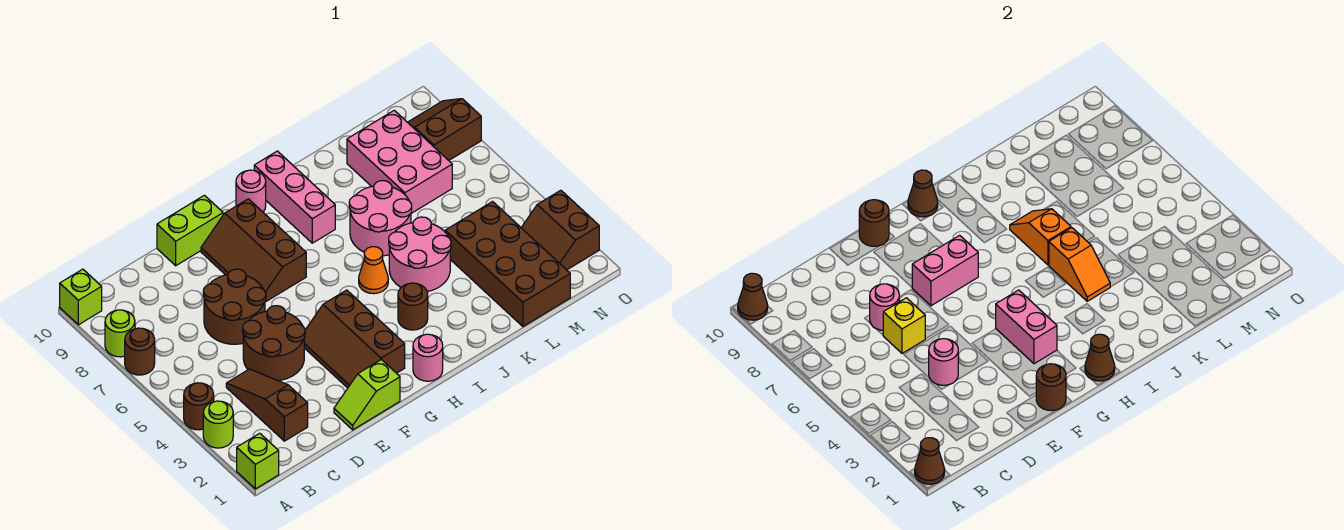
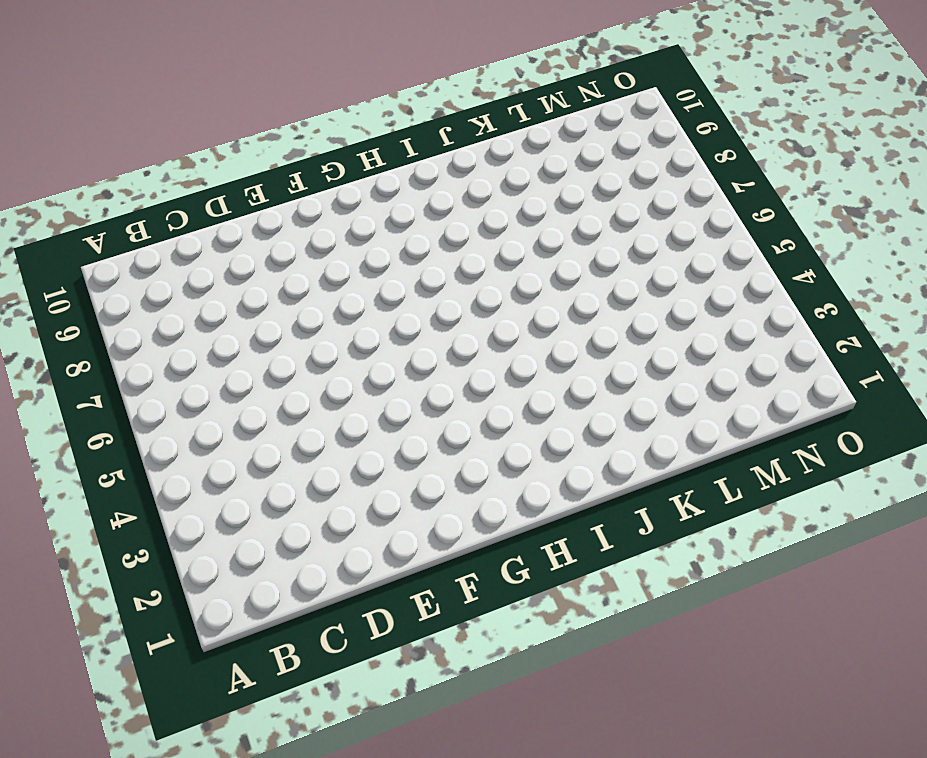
none -> lime 1x1 brick [237,433,279,489]
none -> lime 1x1 round brick [203,401,233,448]
none -> brown 1x1 round brick [184,383,214,430]
none -> brown 1x1 round brick [125,328,155,375]

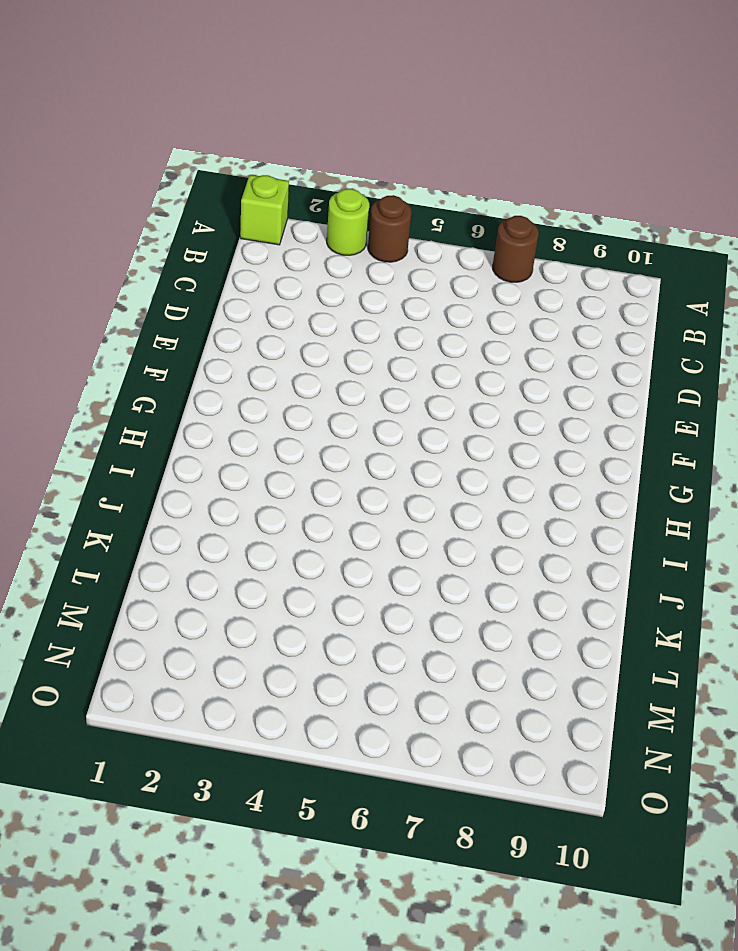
none -> lime 1x1 round brick [105,310,135,357]
none -> lime 1x1 brick [60,269,102,325]
none -> brown 1x3 slope [226,369,308,441]
none -> brown 2x2 round brick [243,306,305,381]

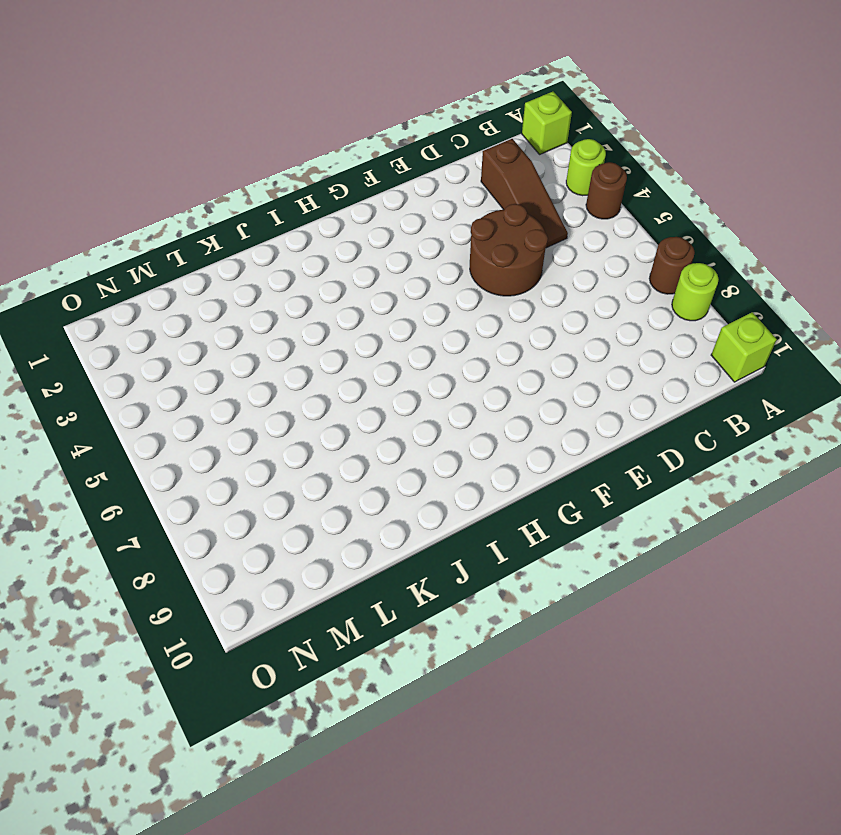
none -> brown 2x2 round brick [203,269,266,344]
none -> lime 1x2 slope [334,360,400,430]
none -> lime 1x2 brick [157,195,223,266]
none -> brown 2x3 slope [304,290,405,388]

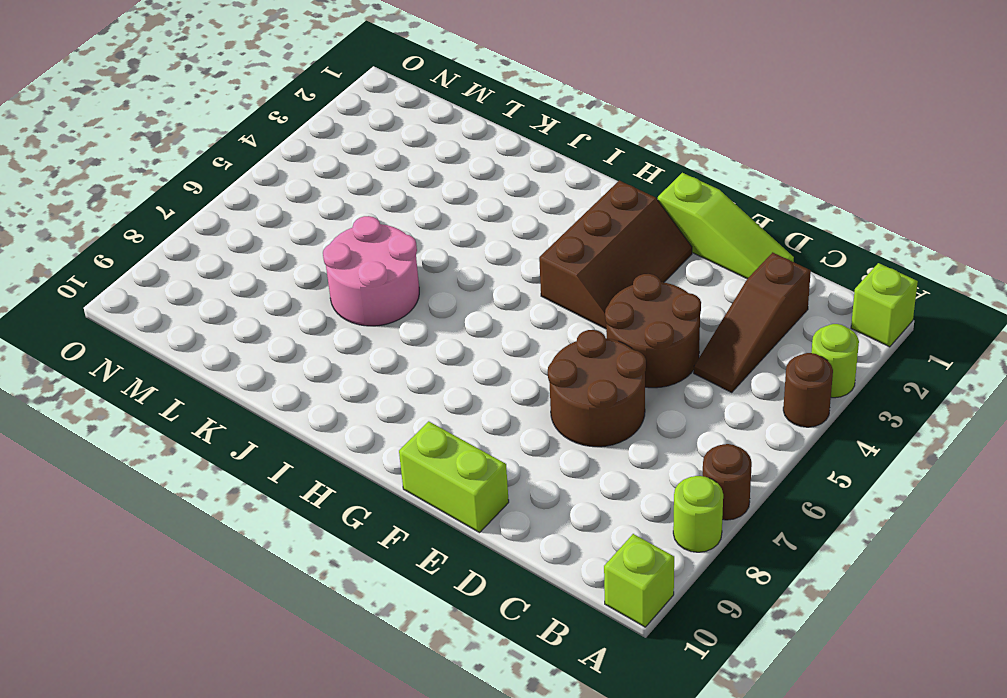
lime 1x3 slope [658,173,794,279] -> lime 1x2 slope [334,360,400,430]
none -> brown 2x3 slope [201,199,306,302]
none -> pink 1x1 round brick [413,334,443,381]
none -> pink 1x1 round brick [236,170,266,212]
none -> brown 1x1 round brick [398,283,428,330]

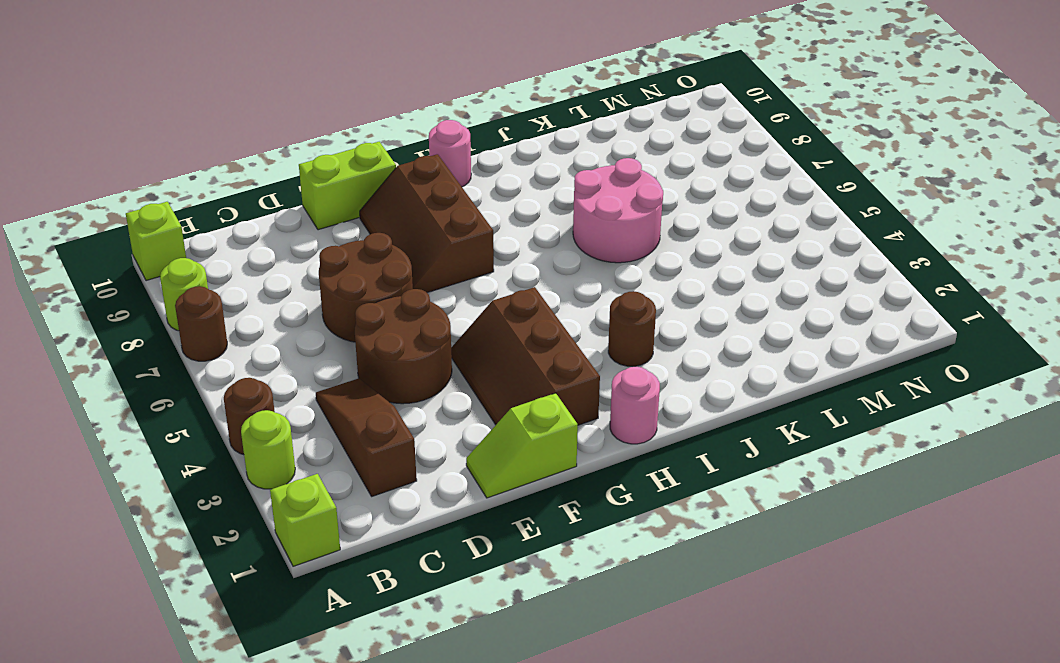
none -> orange 1x1 cone [359,247,388,294]
none -> pink 1x3 brick [254,151,335,243]
none -> pink 2x2 round brick [389,217,451,292]
none -> brown 2x4 brick [445,202,570,326]

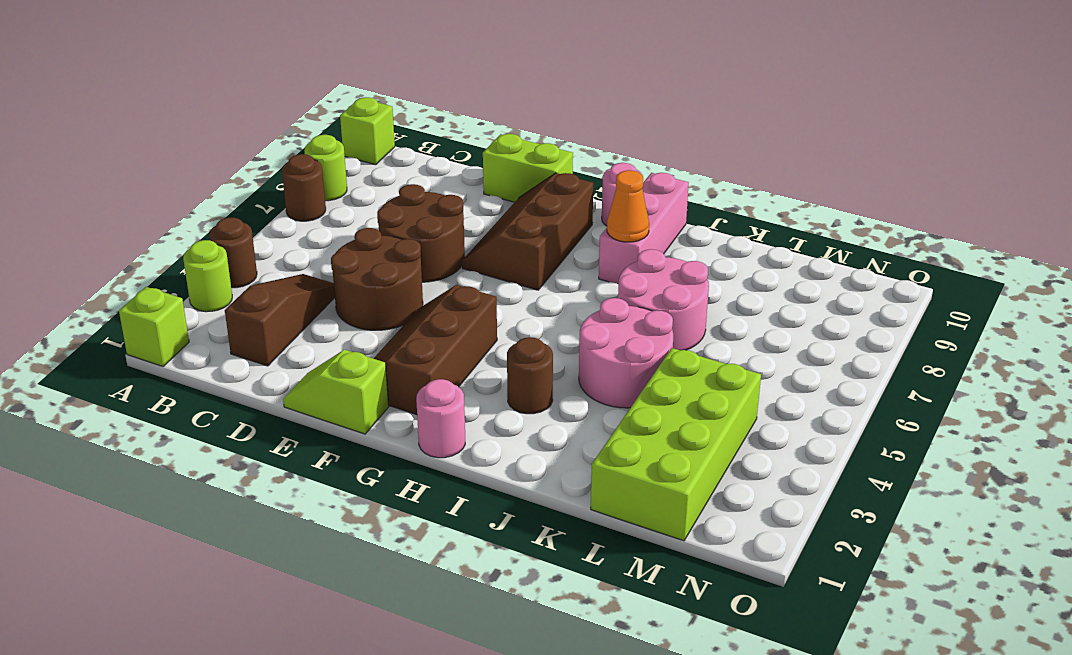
orange 1x1 cone [607,170,649,242] -> orange 1x1 cone moved to [359,247,388,294]
lime 2x4 brick [591,348,761,541] -> brown 2x4 brick [445,202,570,326]
none -> pink 2x3 brick [347,110,452,213]
none -> brown 2x2 slope [521,190,599,270]
none -> brown 2x2 slope [408,99,481,160]
none -> brown 1x1 cone [915,438,945,484]

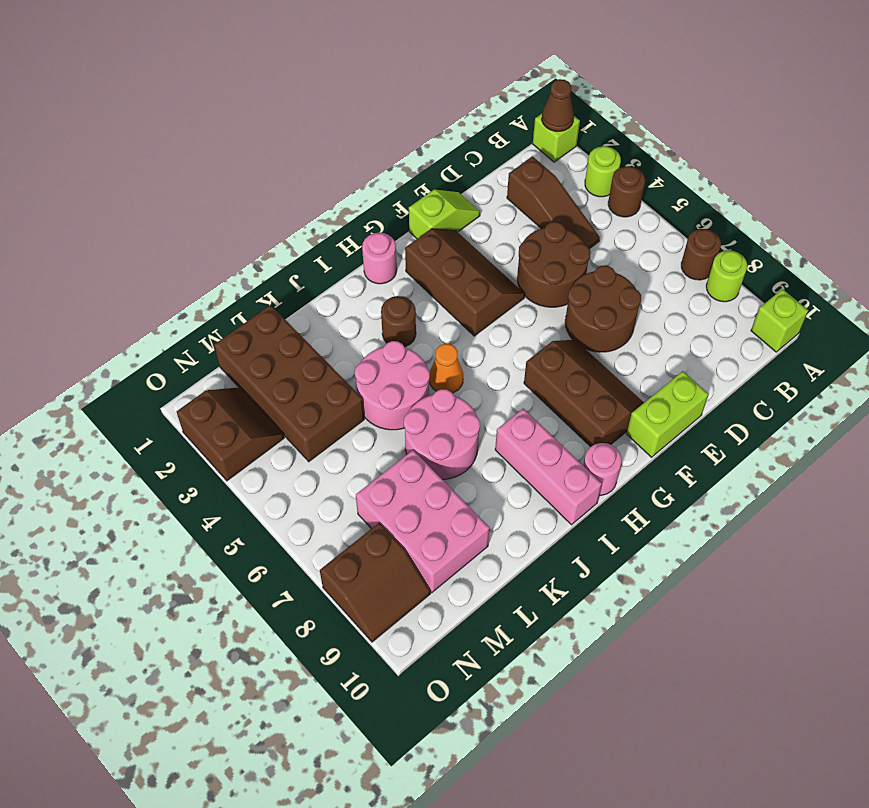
none -> brown 1x1 cone [738,273,768,320]
none -> pink 1x1 round brick [929,339,958,385]
none -> yellow 1x1 brick [883,298,925,353]
none -> pink 1x1 round brick [870,284,899,330]

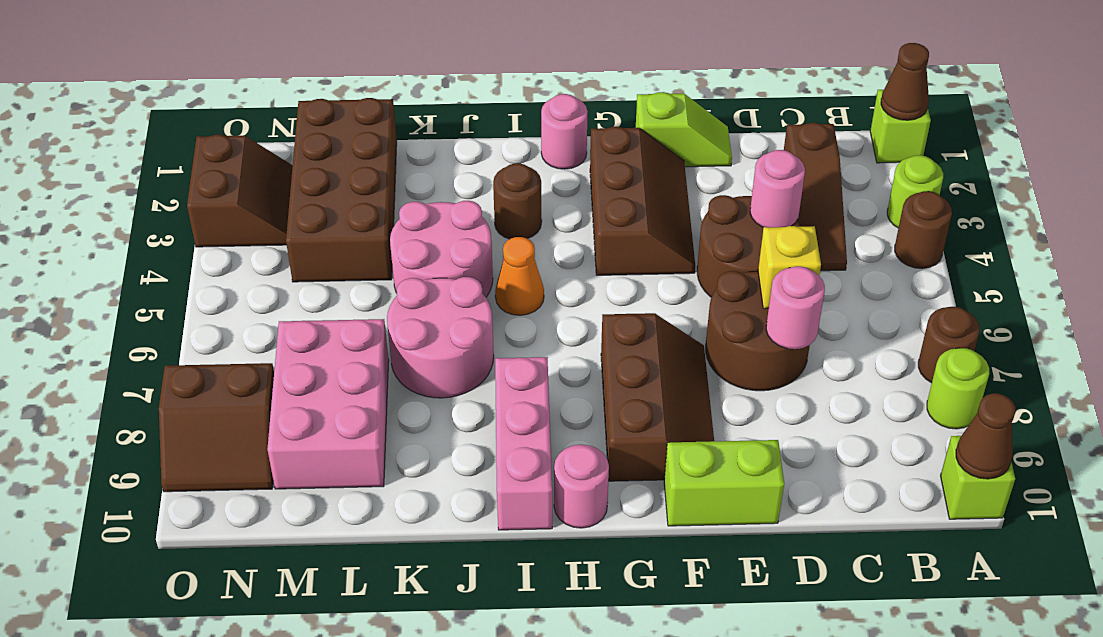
none -> brown 1x1 round brick [1036,364,1066,411]
none -> pink 1x2 brick [912,235,978,306]
none -> brown 1x1 round brick [859,200,889,246]
none -> pink 1x2 brick [996,290,1057,364]

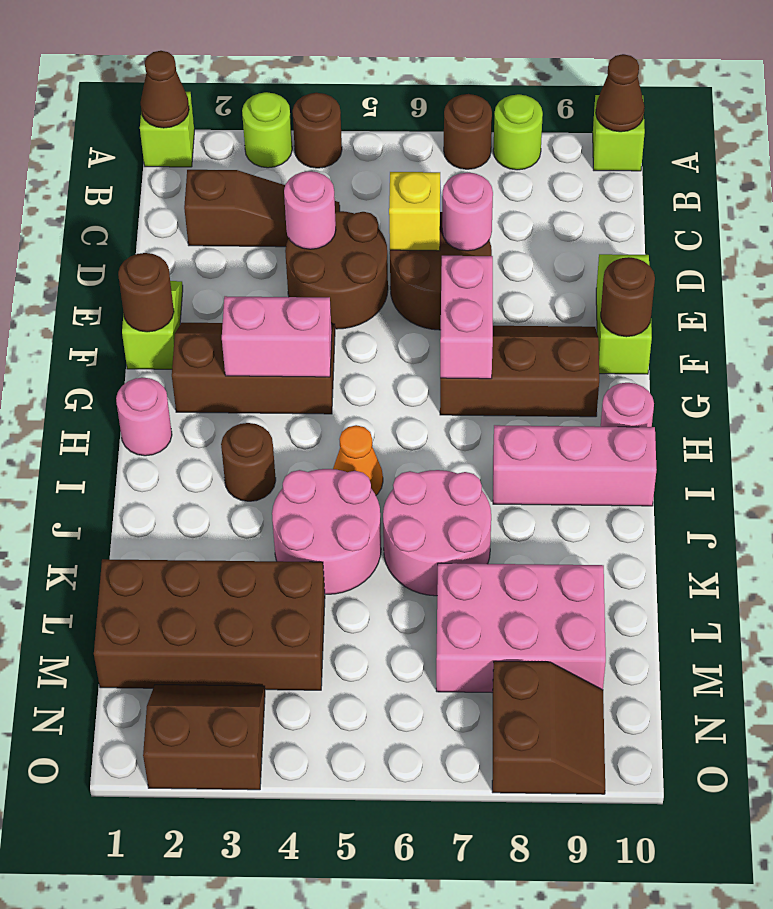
none -> brown 1x1 cone [1085,334,1115,381]
none -> brown 1x1 cone [908,170,938,217]
none -> orange 1x2 slope [1049,228,1110,301]
none -> orange 1x2 slope [1010,209,1071,265]

